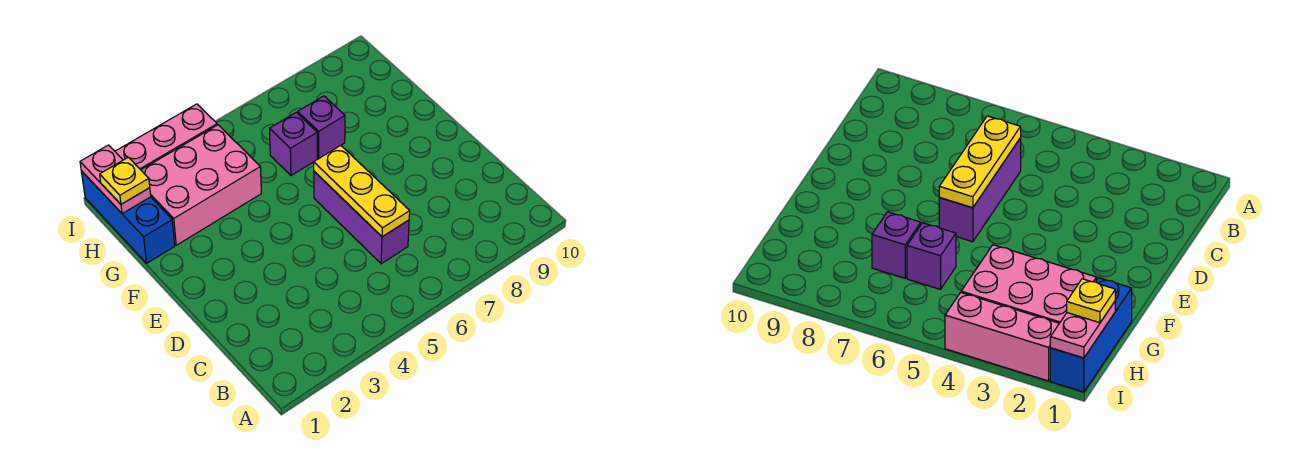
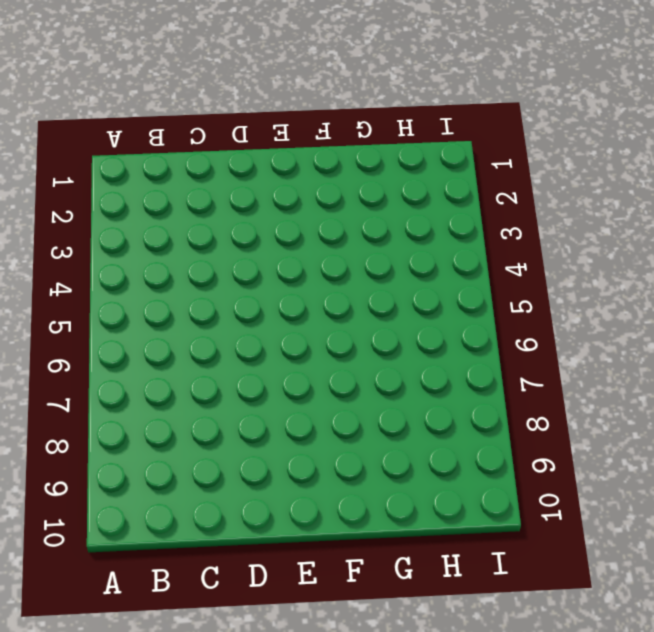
none -> purple 1x3 brick [314,171,409,264]
none -> blue 1x3 brick [81,171,175,263]

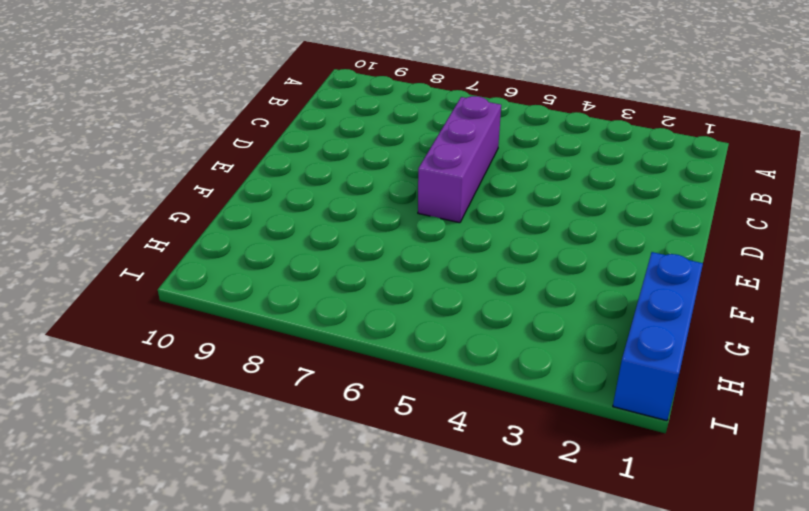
none -> pink 2x3 brick [141,125,261,245]
none -> purple 1x1 brick [270,112,317,175]

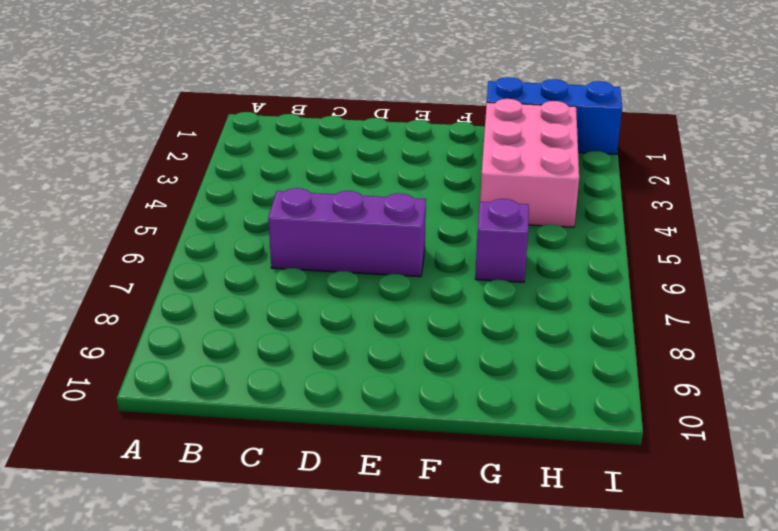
none -> purple 1x1 brick [298,96,345,159]
none -> pink 1x3 brick [115,104,217,170]

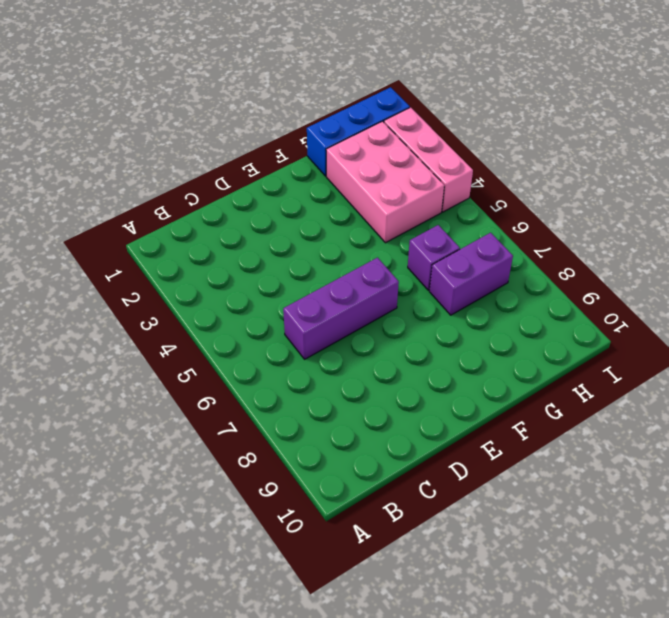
purple 1x2 brick [429,233,513,315] -> purple 1x1 brick [298,96,345,159]
none -> yellow 1x3 plate [314,145,410,237]
none -> pink 1x2 plate [80,145,151,214]

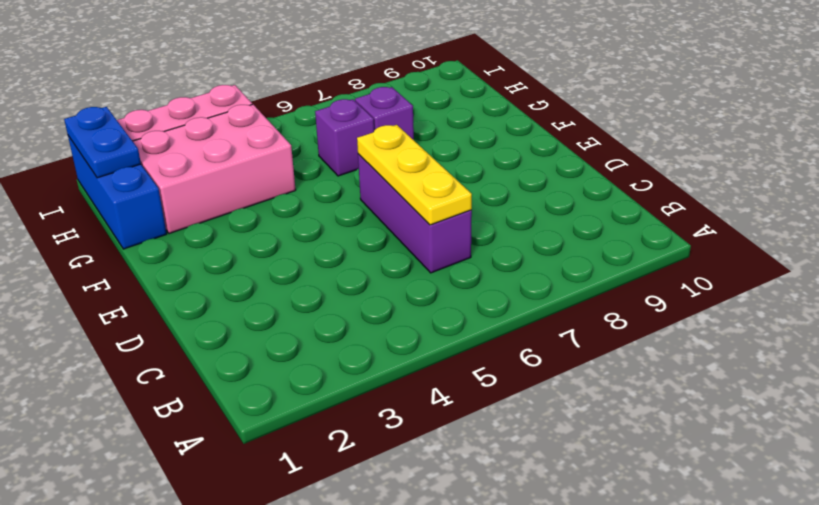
blue 1x2 plate [64,107,141,178] -> pink 1x2 plate [80,145,151,214]
none -> yellow 1x1 plate [100,157,150,204]

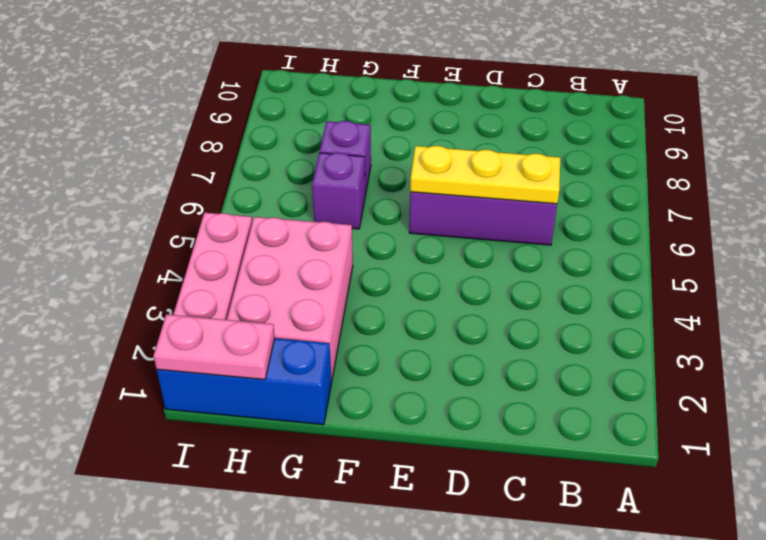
none -> yellow 1x1 plate [100,157,150,204]

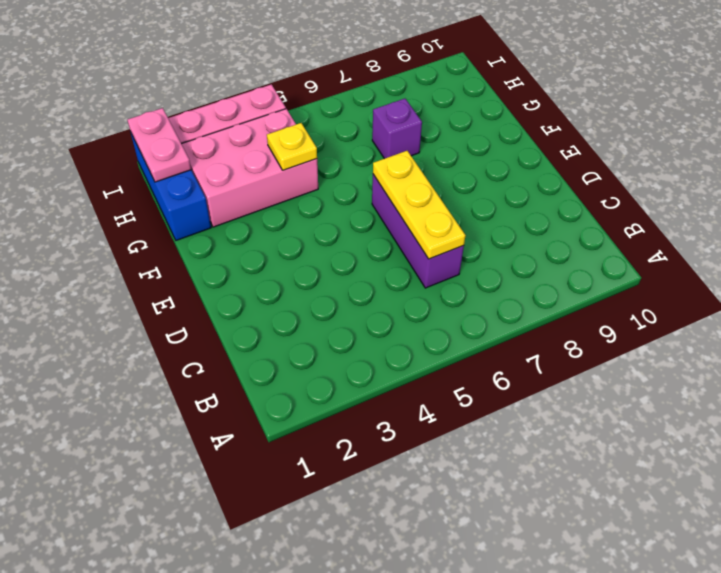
yellow 1x1 plate [267,123,317,170] -> yellow 1x1 plate moved to [100,157,150,204]
none -> purple 1x1 brick [270,112,317,175]

